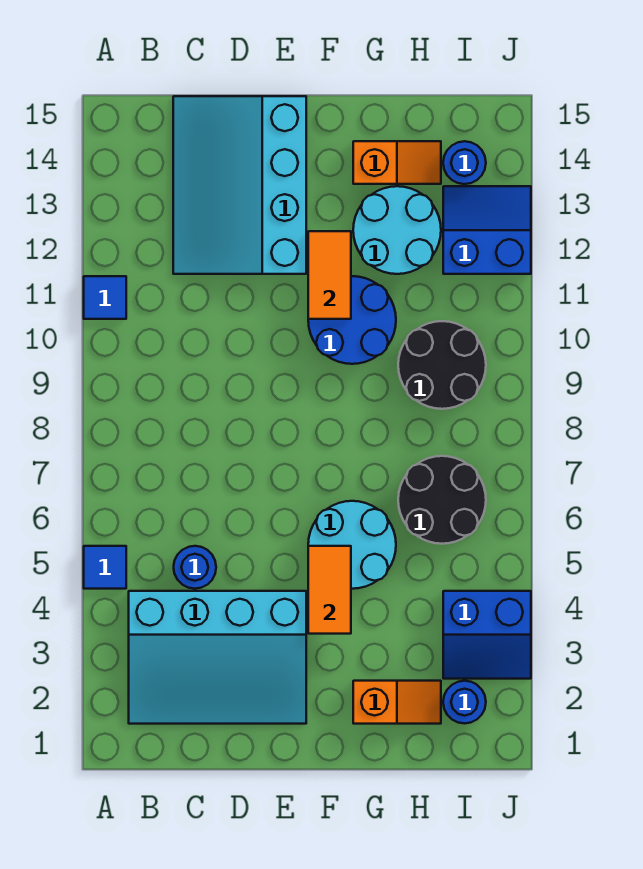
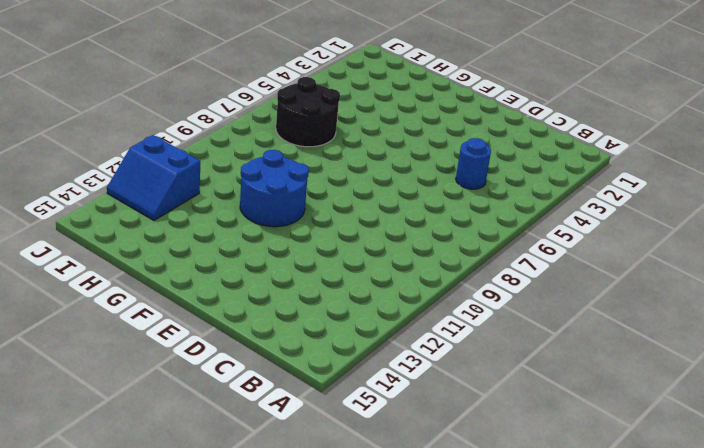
none -> blue 1x1 tile [84,546,126,589]
none -> blue 1x1 tile [84,276,126,319]
none -> cyan 3x4 slope [129,591,306,724]

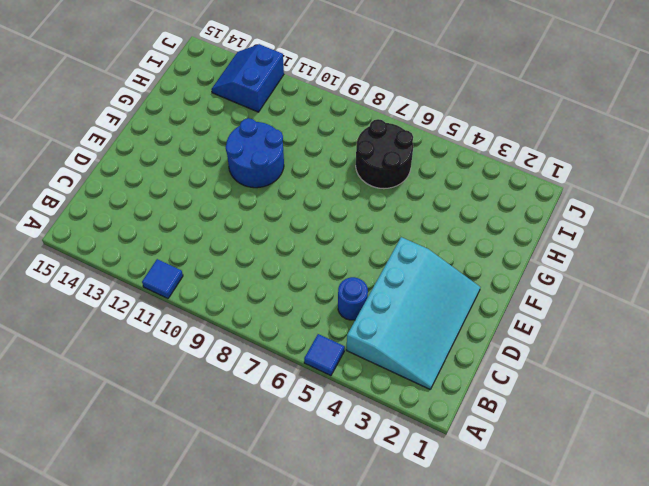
none -> cyan 3x4 slope [173,96,306,274]
none -> cyan 2x2 round brick [308,501,396,589]
none -> orange 1x2 slope [353,681,441,724]

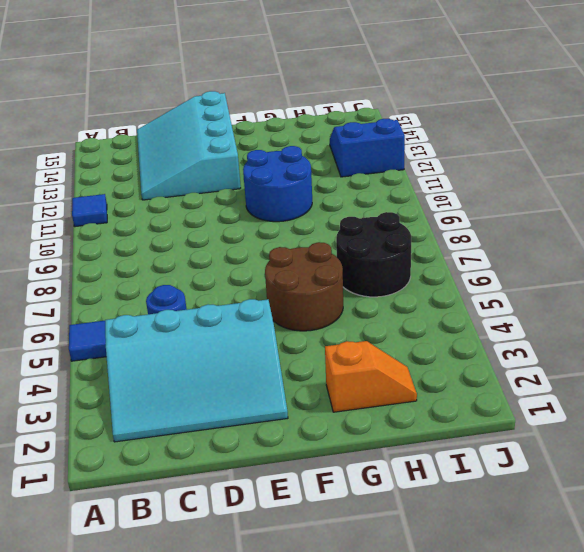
brown 2x2 round brick [265,242,343,331] -> cyan 2x2 round brick [308,501,396,589]
none -> cyan 2x2 round brick [353,186,441,274]
none -> orange 1x2 slope [353,141,441,184]
none -> black 2x2 round brick [398,321,486,409]

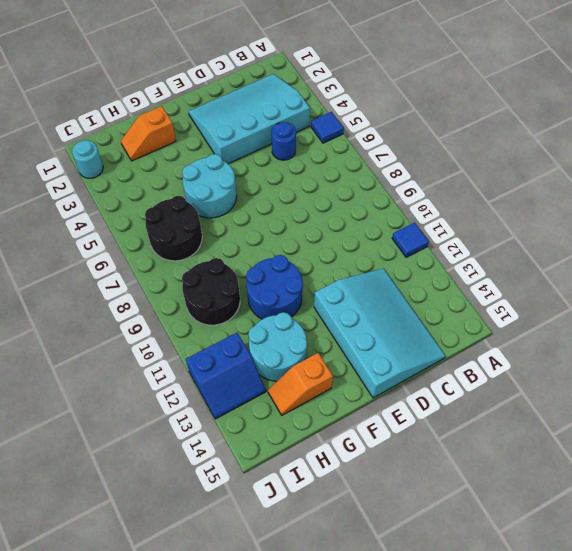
cyan 1x1 round brick [72,140,103,178] -> none
none -> blue 1x1 round brick [443,681,486,723]
none -> blue 2x2 slope [443,591,531,679]
none -> blue 1x1 round brick [443,141,486,184]

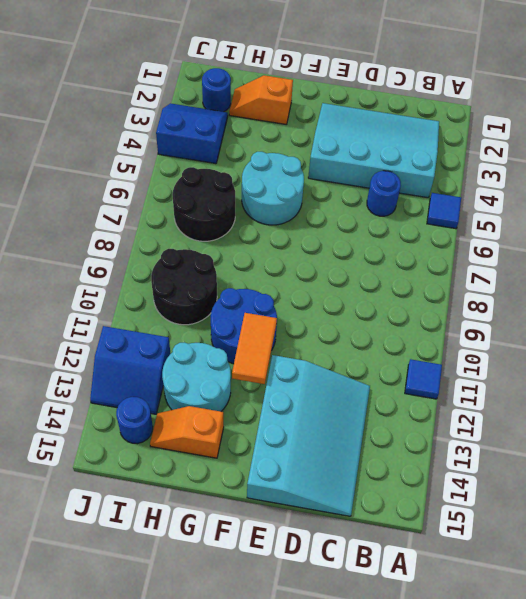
none -> orange 1x2 tile [308,546,351,634]

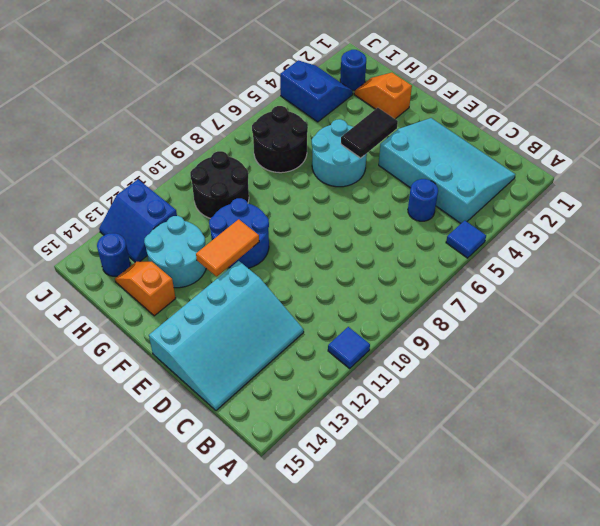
black 1x2 tile [341,108,398,158] -> orange 1x2 tile [308,546,351,634]

